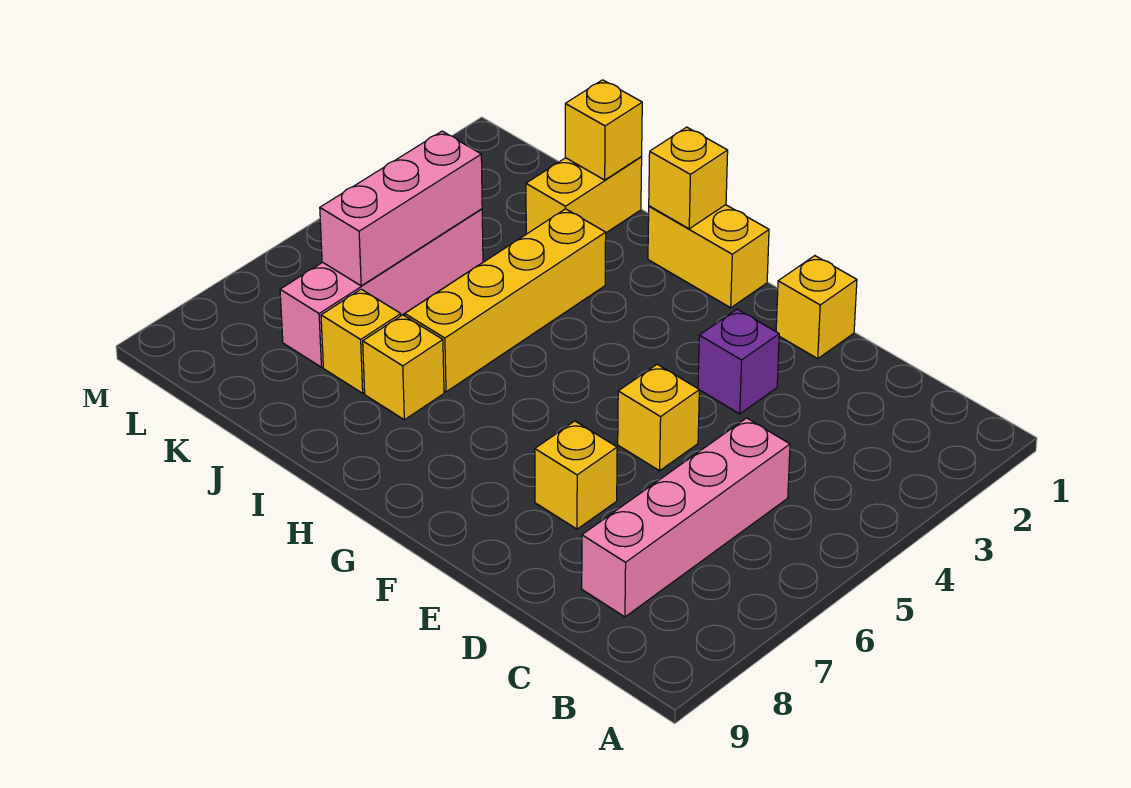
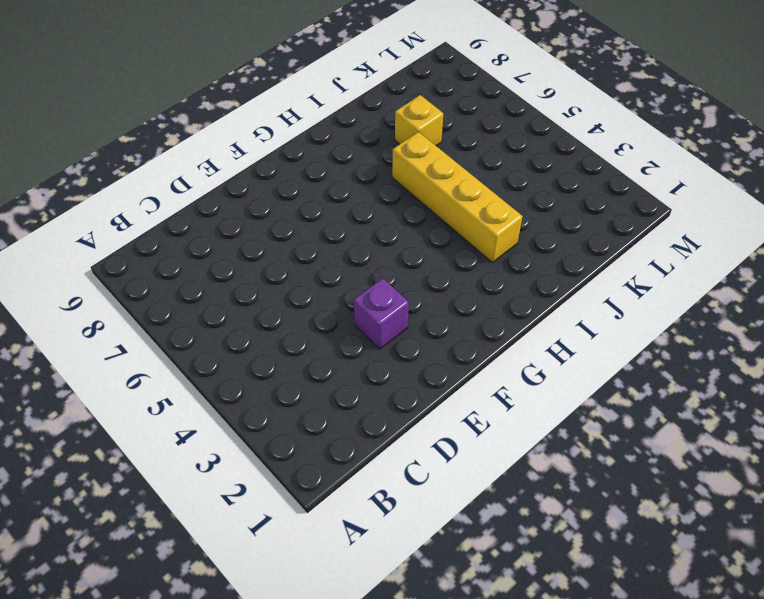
none -> pink 1x4 brick [582,418,790,617]
none -> yellow 1x1 brick [776,256,857,359]
none -> yellow 1x1 brick [618,364,699,471]

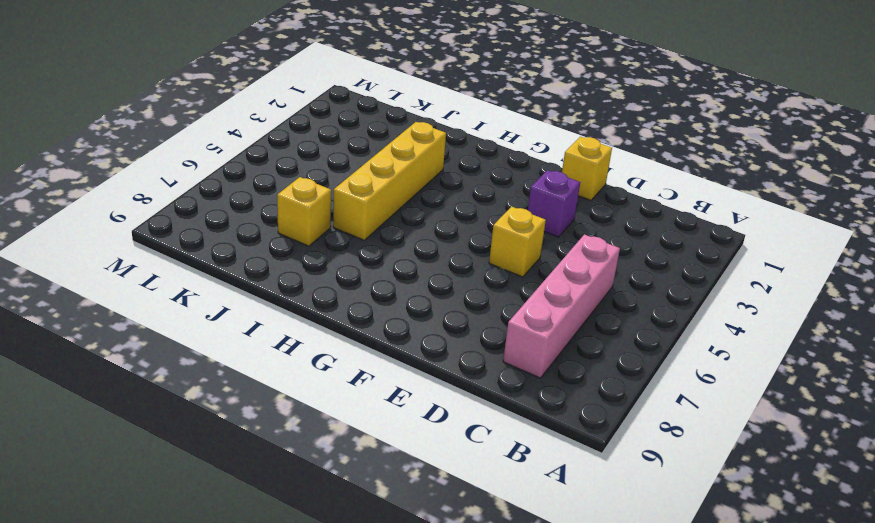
none -> yellow 1x1 brick [535,421,617,529]
none -> yellow 1x2 brick [648,205,769,308]
none -> yellow 1x1 brick [363,315,444,420]

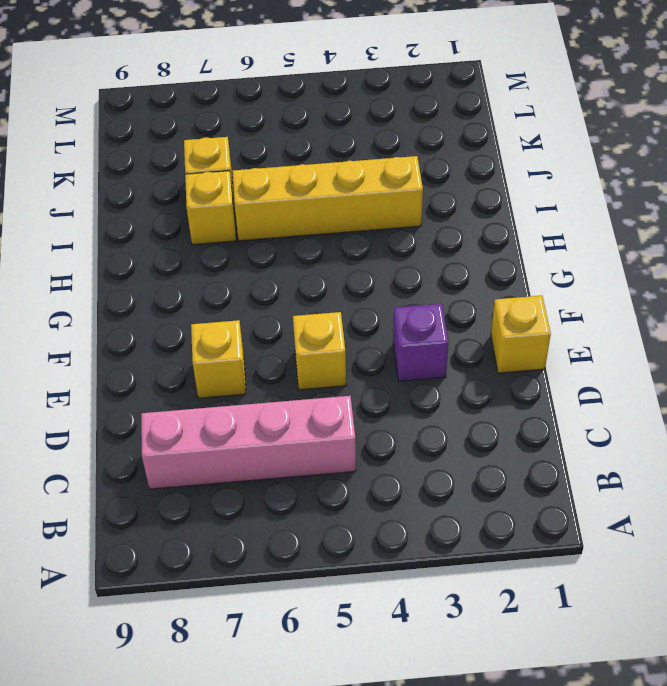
none -> yellow 1x2 brick [648,205,769,308]
none -> yellow 1x2 brick [526,157,642,234]
none -> pink 1x4 brick [280,209,483,367]

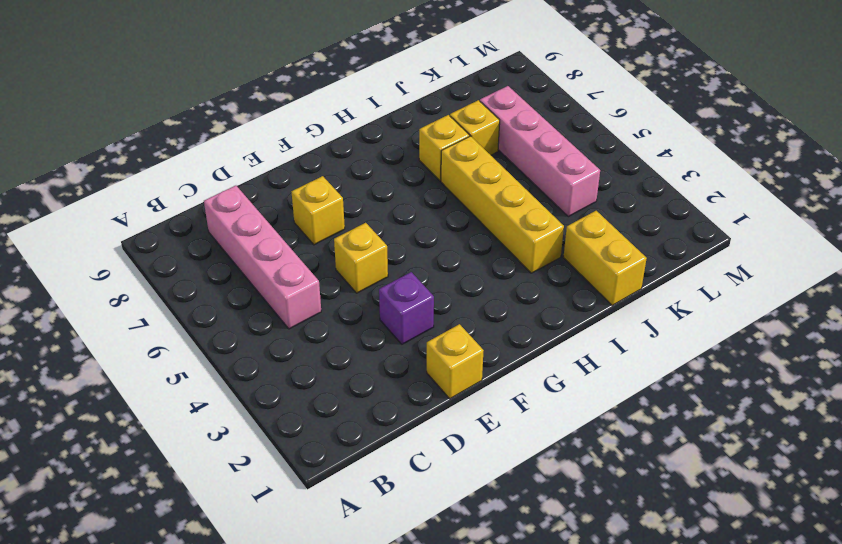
none -> yellow 1x2 brick [648,205,769,308]
none -> yellow 1x1 brick [649,127,728,229]
none -> yellow 1x1 brick [565,80,642,180]

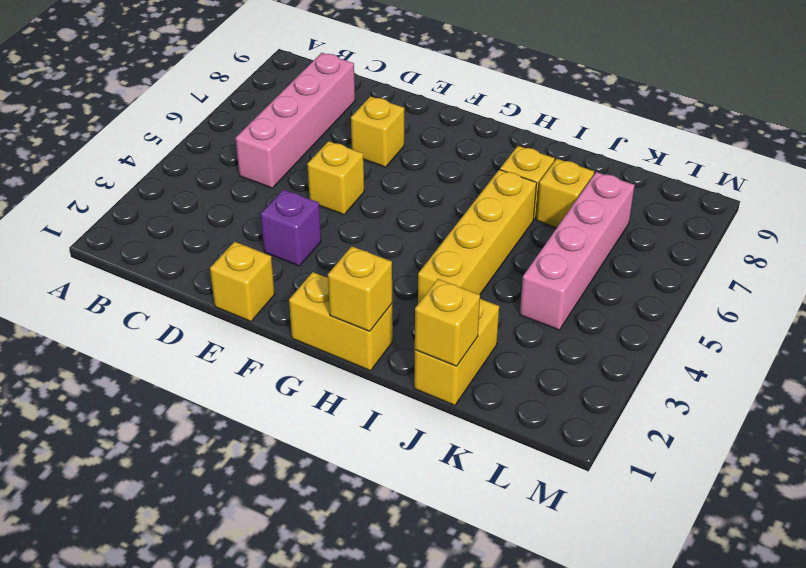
none -> pink 1x3 brick [320,131,482,286]

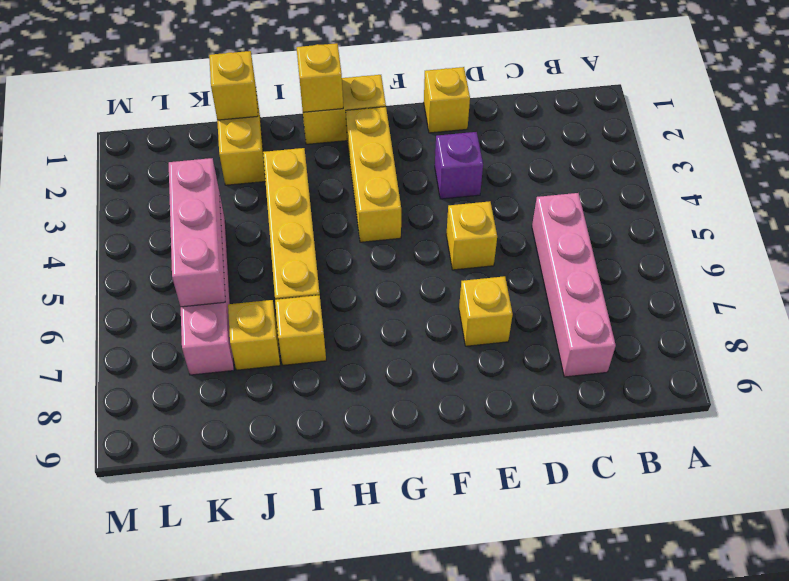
yellow 1x3 brick [346,107,401,242] -> none

